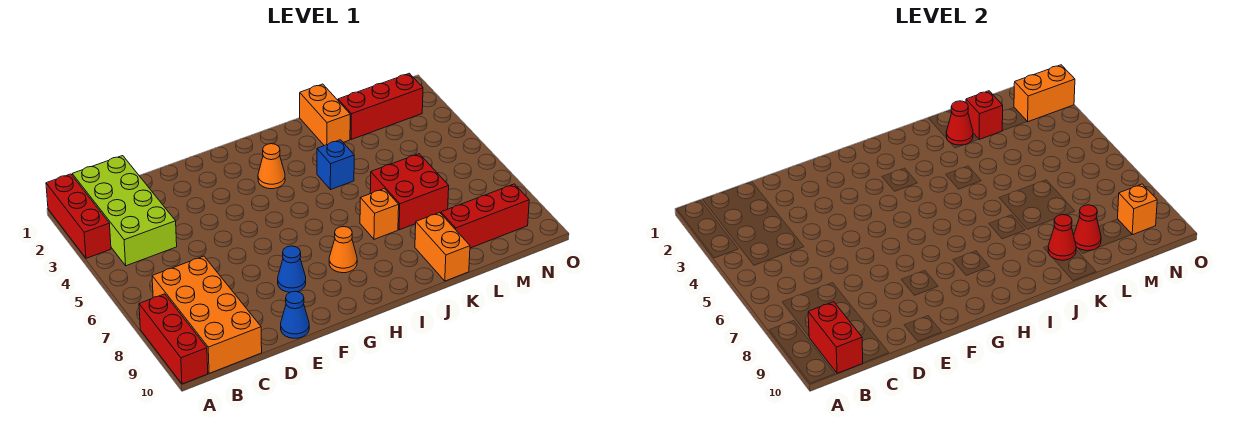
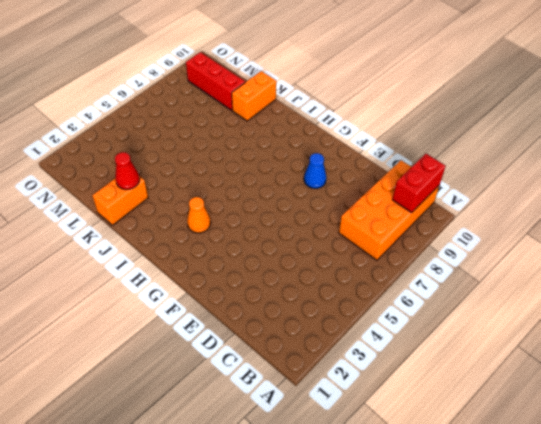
none -> red 1x3 brick [46,174,111,258]
none -> red 1x3 brick [139,294,208,384]
none -> lime 2x4 brick [72,156,177,266]

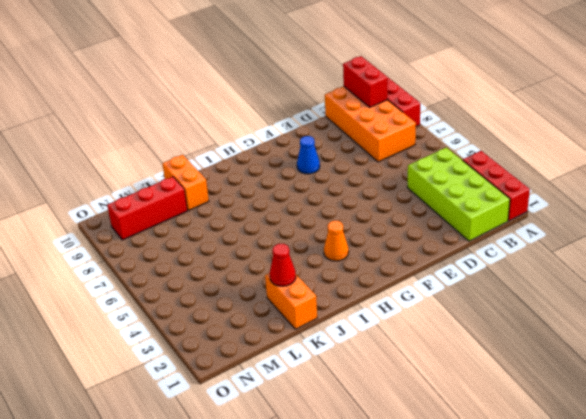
none -> blue 1x1 cone [281,291,309,338]
none -> orange 1x1 cone [329,227,357,273]
none -> blue 1x1 brick [317,140,354,190]

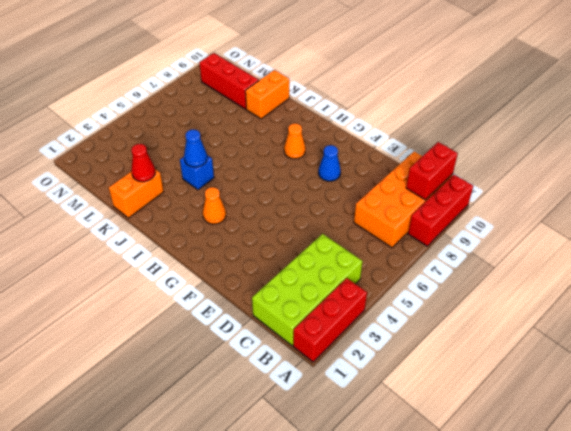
blue 1x1 cone [184,130,207,167] -> blue 1x1 cone moved to [281,291,309,338]
none -> orange 1x1 brick [360,189,399,239]
none -> red 2x2 brick [370,154,449,230]
none -> red 1x3 brick [338,73,423,139]

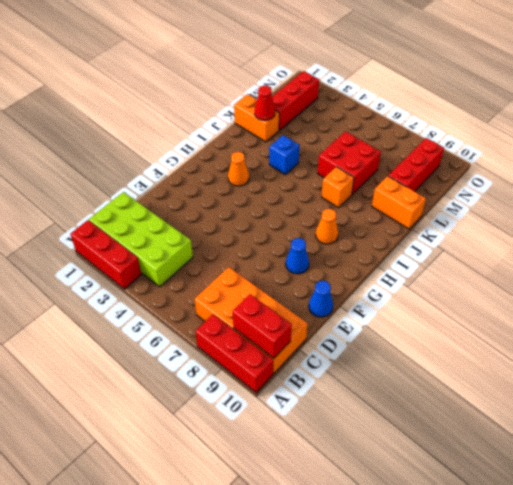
none -> red 1x1 cone [1048,215,1076,260]
none -> red 1x1 brick [966,91,1003,139]
none -> red 1x1 cone [1074,205,1101,251]

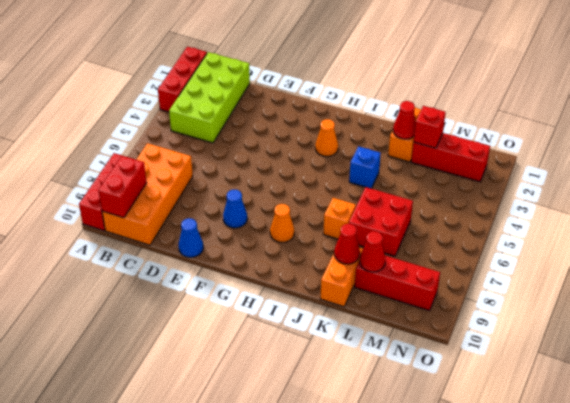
none -> orange 1x2 brick [1014,65,1075,122]
none -> orange 1x1 brick [1118,184,1157,235]

